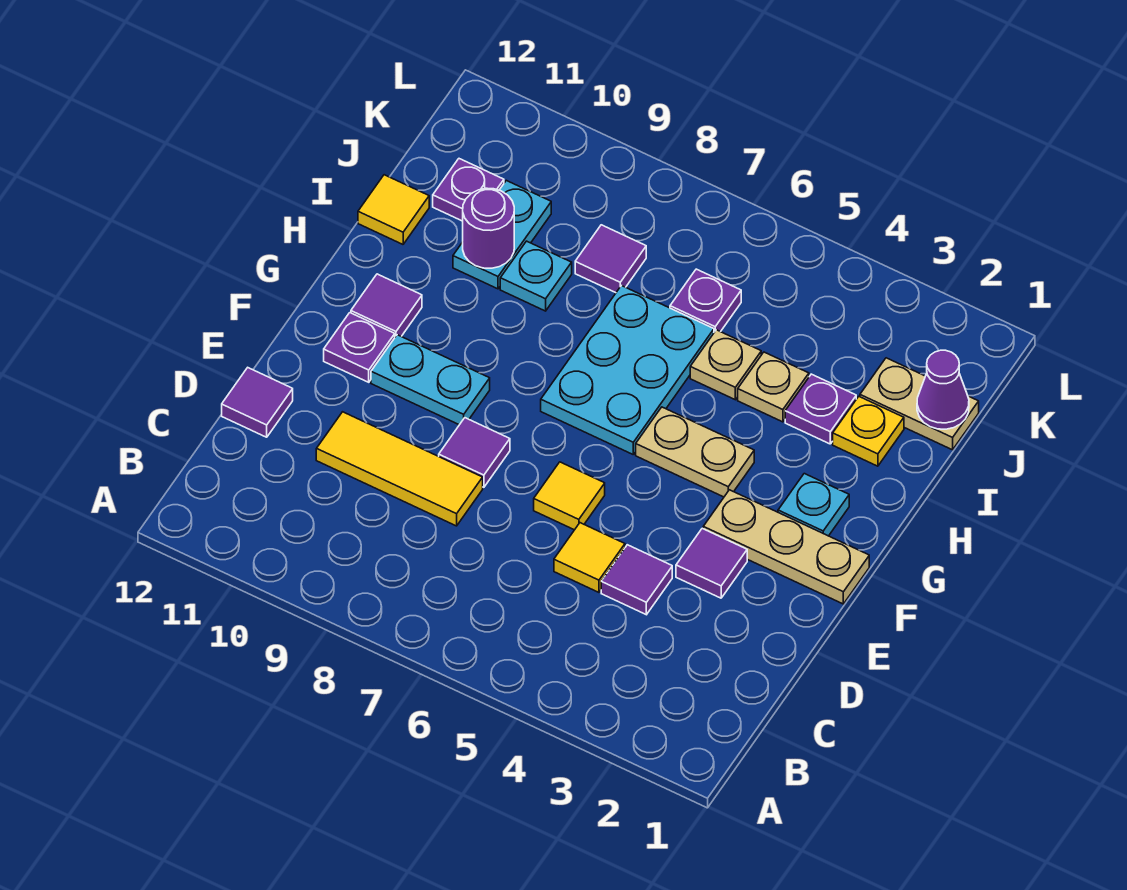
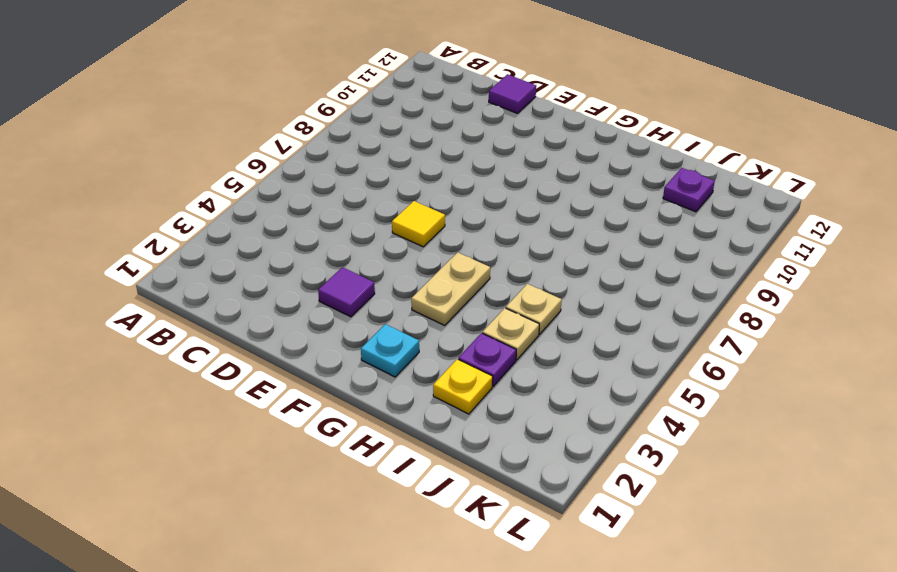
none -> purple 1x1 tile [601,545,672,615]
none -> yellow 1x1 tile [554,523,625,592]
none -> yellow 1x3 tile [316,412,483,526]

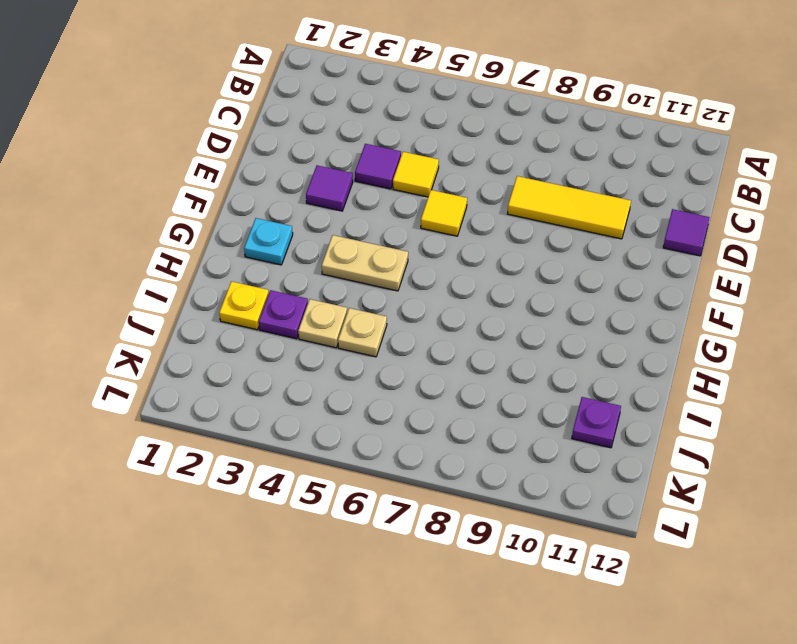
none -> purple 1x1 tile [439,418,510,487]
none -> tan 1x3 plate [703,490,869,604]
none -> cyan 1x2 plate [371,335,490,425]

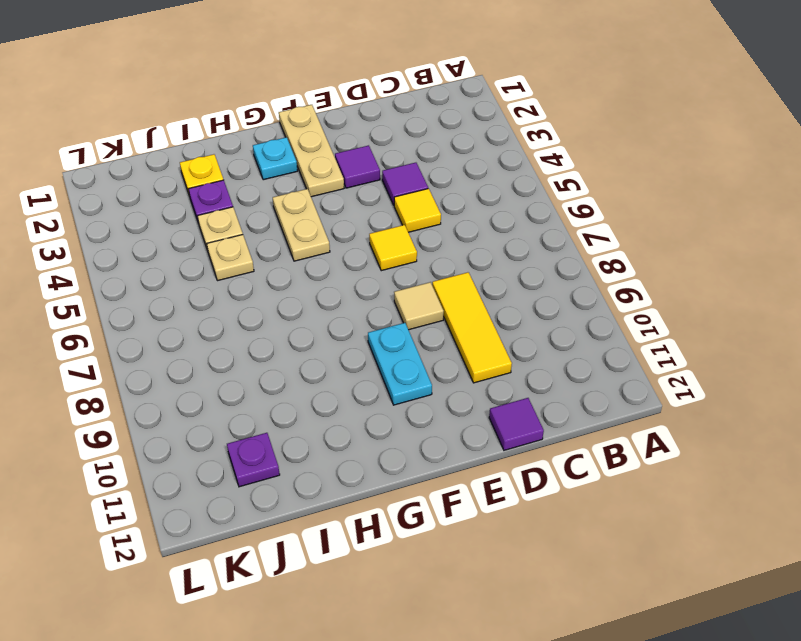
tan 1x1 tile [394,282,444,330] -> purple 1x1 tile [439,418,510,487]
none -> purple 1x1 plate [324,313,395,382]
none -> cyan 2x3 plate [541,286,714,454]
none -> purple 1x1 tile [351,274,422,337]

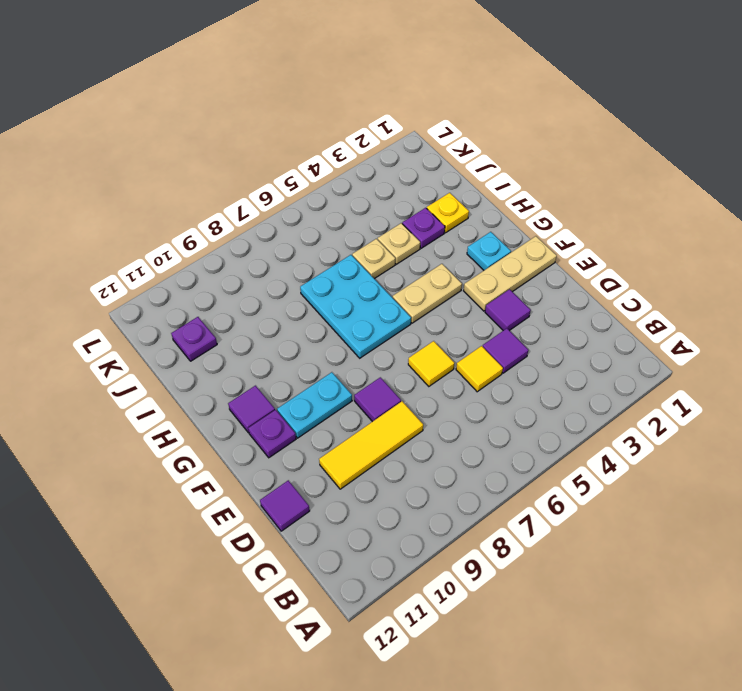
none -> cyan 1x1 plate [500,241,572,311]
none -> cyan 1x2 plate [453,180,551,289]
none -> yellow 1x1 tile [358,175,429,244]

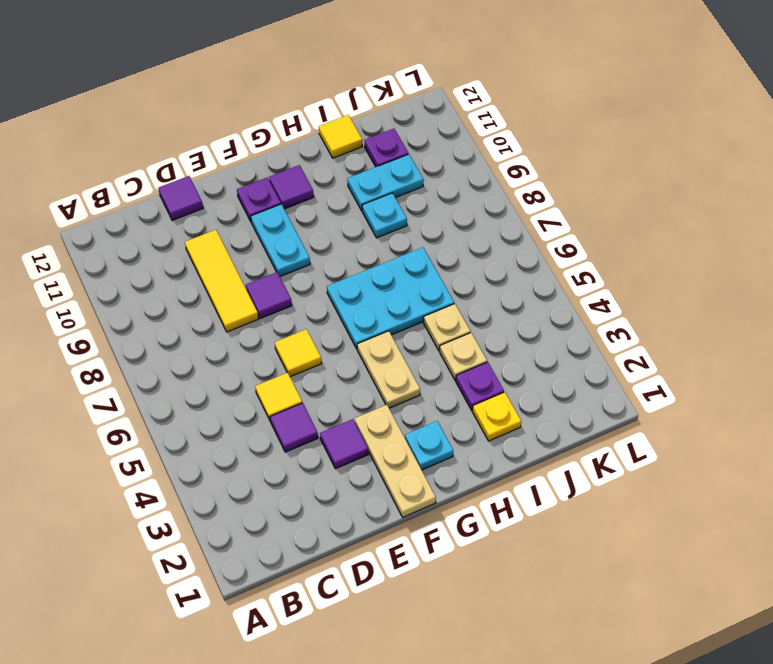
none -> tan 1x2 plate [860,358,979,450]
none -> purple 1x1 plate [670,269,741,332]
none -> purple 1x1 tile [575,225,646,293]

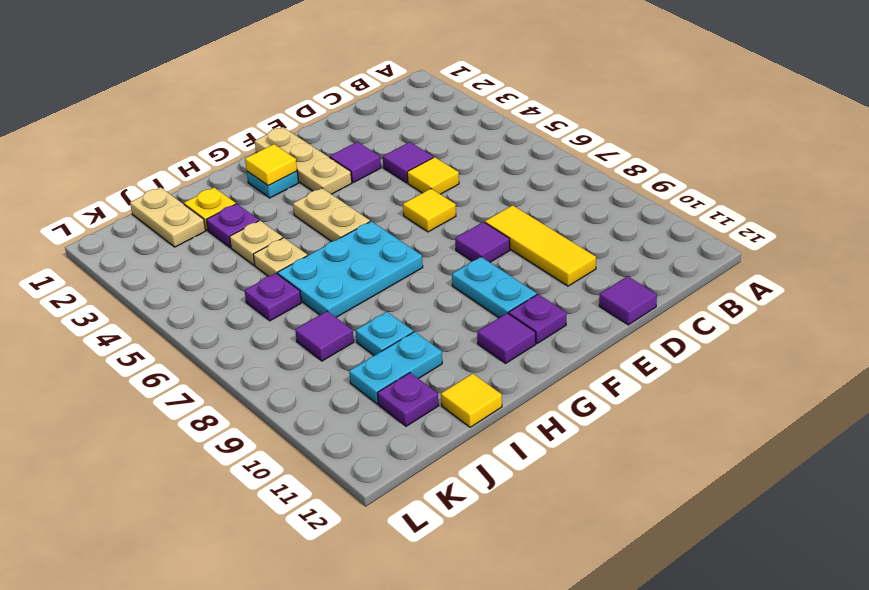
yellow 1x1 tile [245,144,297,186] -> none
none -> purple 1x1 round brick [463,188,514,268]
none -> purple 1x1 cone [917,350,969,429]

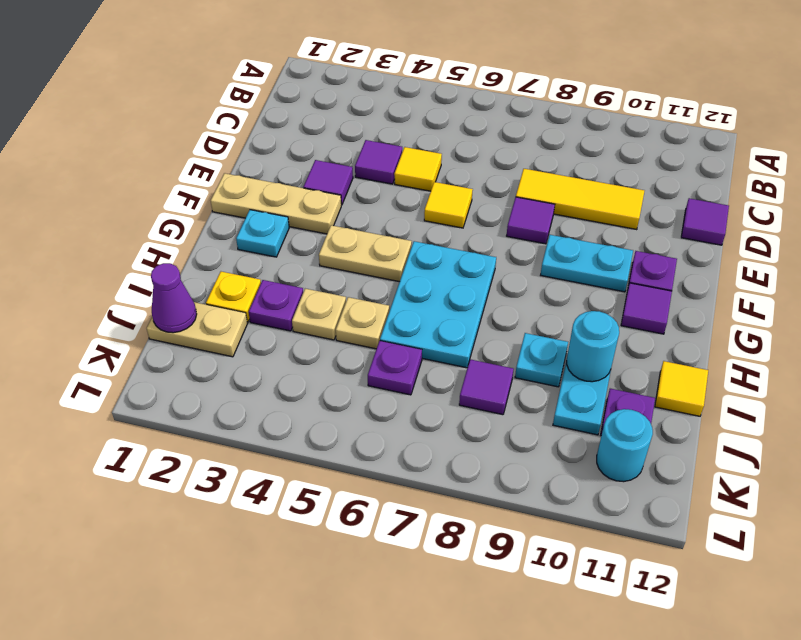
cyan 1x1 round brick [567,311,619,382] -> purple 1x1 round brick [463,188,514,268]
cyan 1x1 round brick [597,409,653,482] -> none

